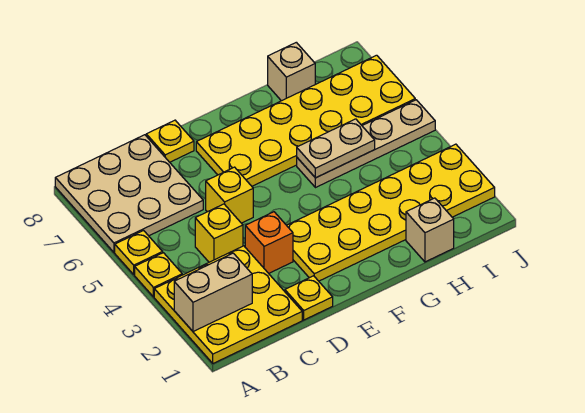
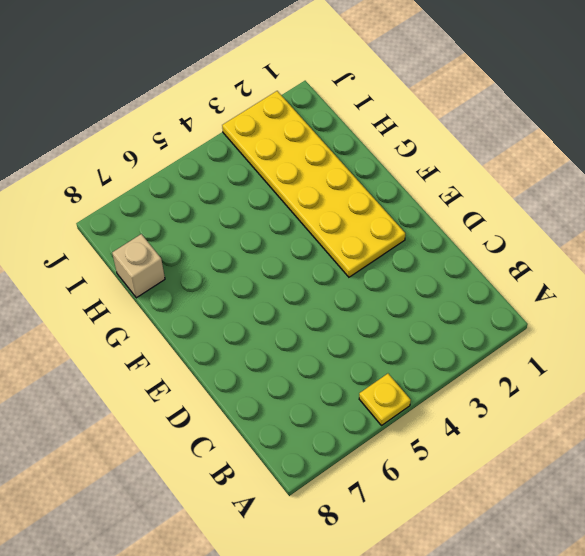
none -> yellow 3x3 plate [154,246,302,363]
none -> yellow 1x1 plate [135,253,182,297]
none -> tan 3x3 plate [55,135,203,252]

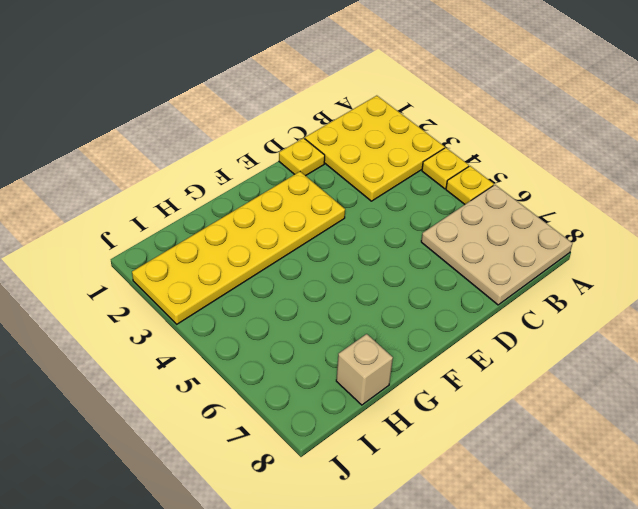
none -> yellow 1x1 brick [195,204,243,262]
none -> orange 1x1 brick [245,212,293,273]
none -> yellow 1x1 brick [206,167,253,223]

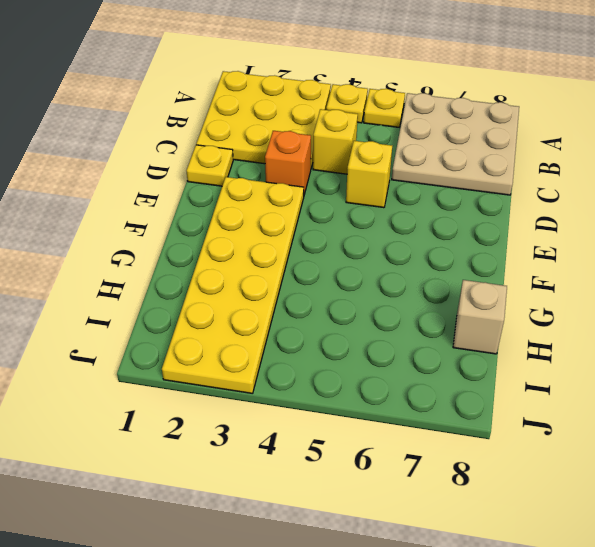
none -> yellow 1x1 plate [146,120,194,162]
none -> yellow 2x6 plate [196,55,415,186]
none -> tan 1x4 plate [297,100,435,188]

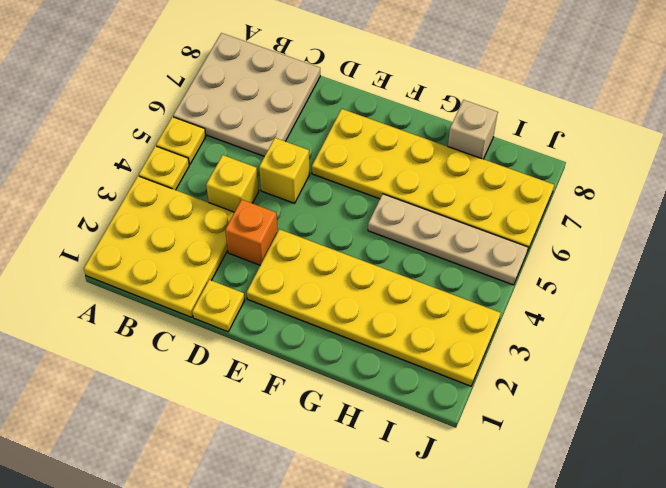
none -> yellow 1x1 plate [146,120,194,162]
none -> tan 1x1 brick [406,198,454,262]
none -> tan 1x2 brick [174,253,252,332]

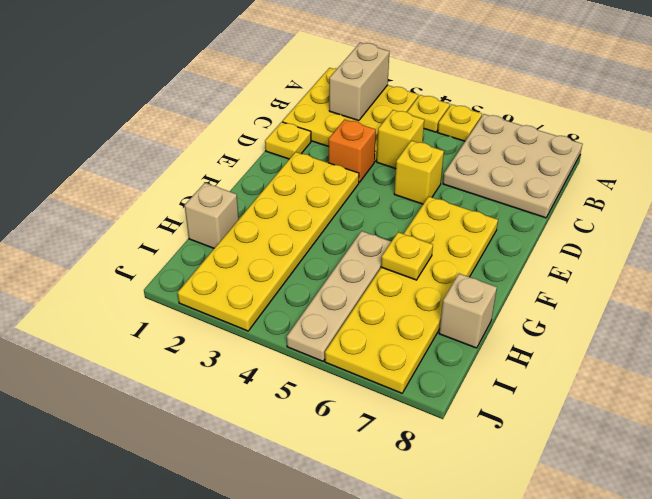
yellow 1x1 plate [381,232,433,280] -> yellow 1x1 plate moved to [146,120,194,162]
none -> tan 1x2 plate [297,119,375,178]

